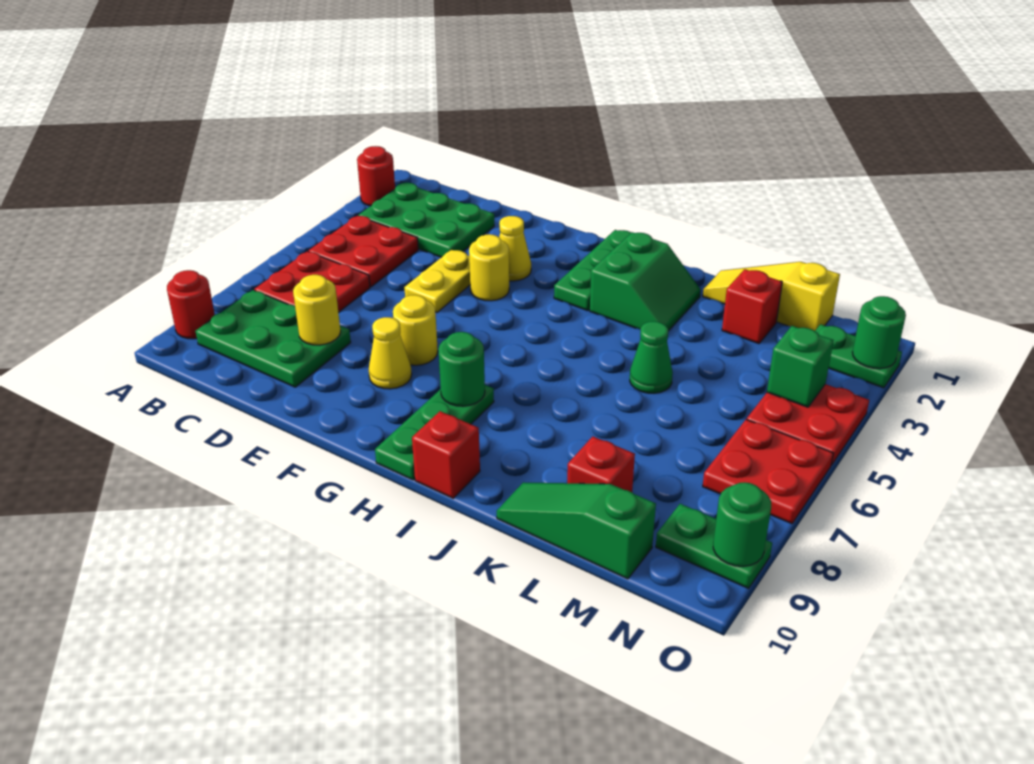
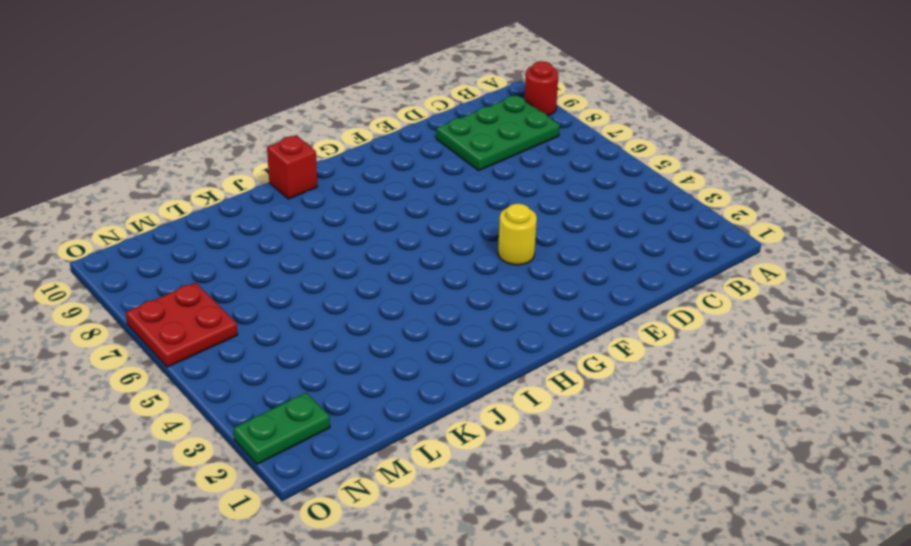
none -> red 1x1 round brick [357,146,395,206]
none -> green 2x3 plate [358,183,494,257]
none -> red 2x2 plate [309,216,418,287]

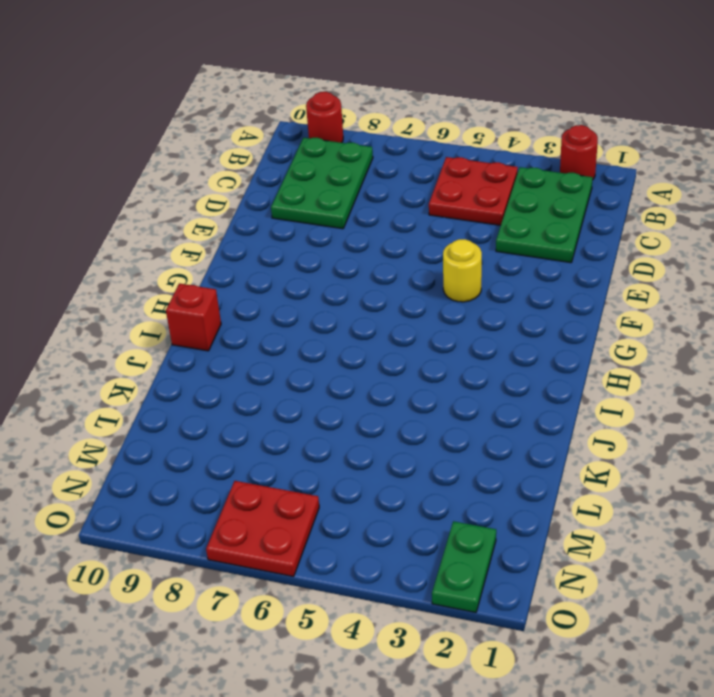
none -> red 2x2 plate [254,251,370,312]
none -> yellow 1x2 plate [404,250,470,312]
none -> yellow 1x1 cone [499,216,531,281]

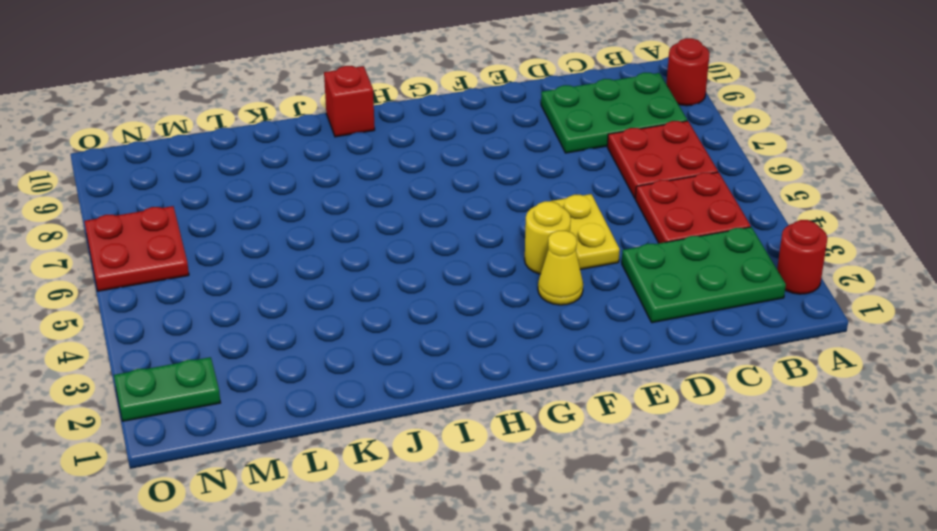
none -> yellow 1x1 round brick [393,295,438,365]
none -> yellow 1x1 cone [369,317,412,389]
none -> green 1x3 plate [554,230,631,311]

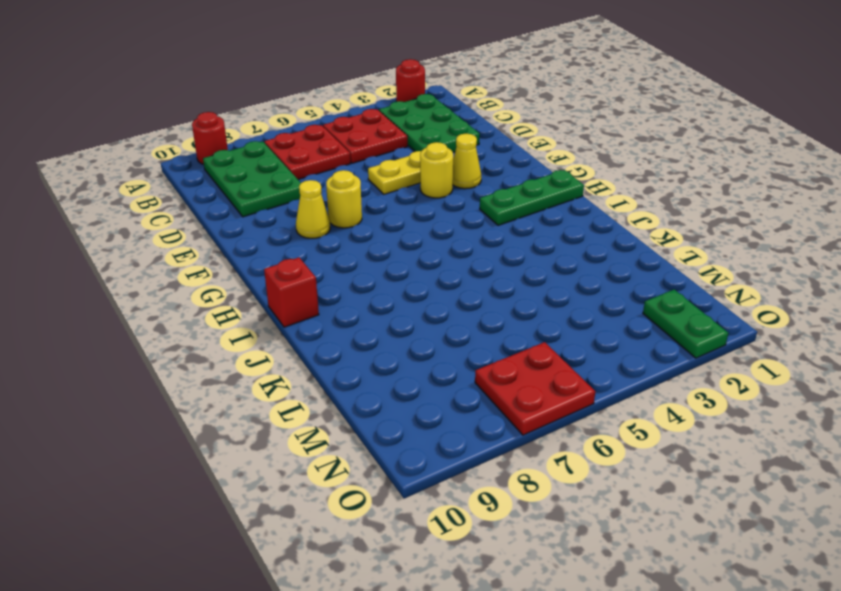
none -> green 1x3 plate [375,385,494,480]
none -> green 2x2 slope [590,232,701,331]
none -> yellow 1x3 slope [703,262,840,331]

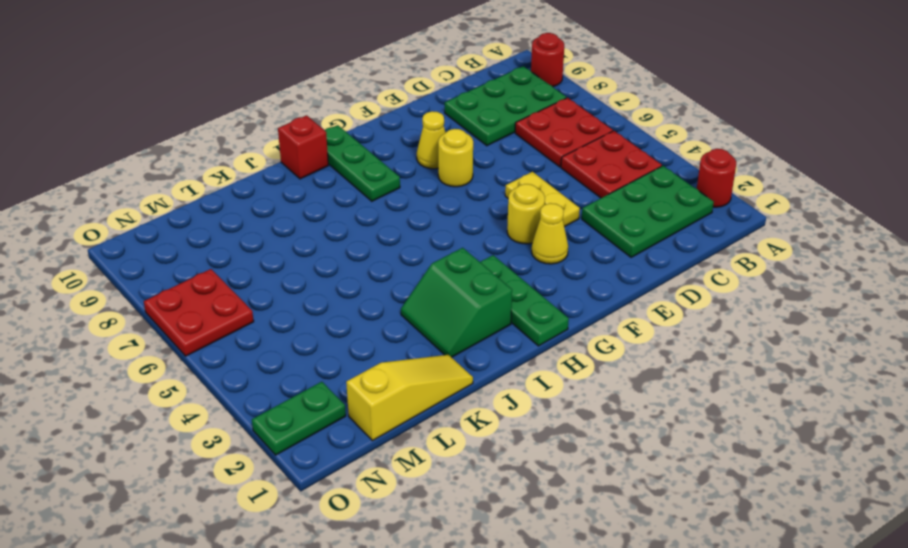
none -> green 1x1 cone [630,321,673,393]
none -> green 1x3 slope [497,482,656,579]
none -> red 1x1 brick [722,269,782,344]

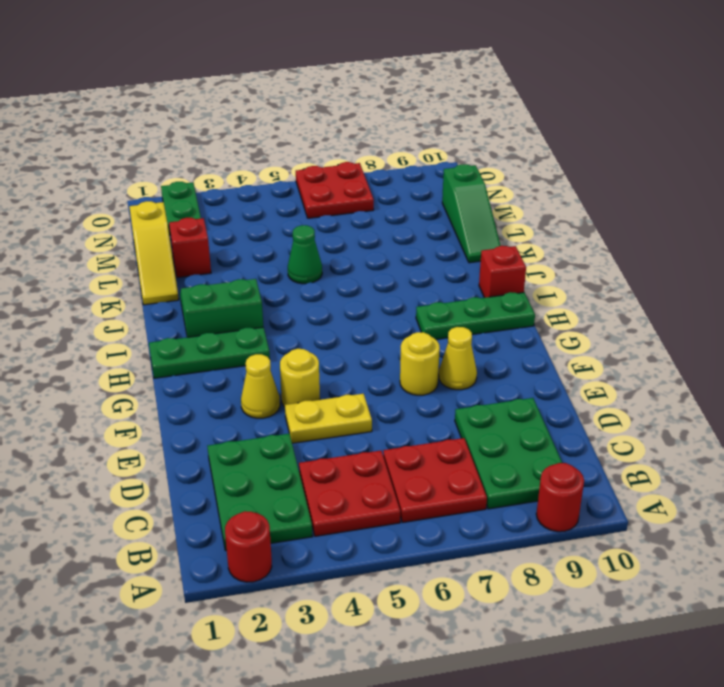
none -> red 1x1 brick [567,436,635,492]
none -> red 2x2 plate [747,384,869,465]
none -> green 1x2 plate [656,504,772,588]

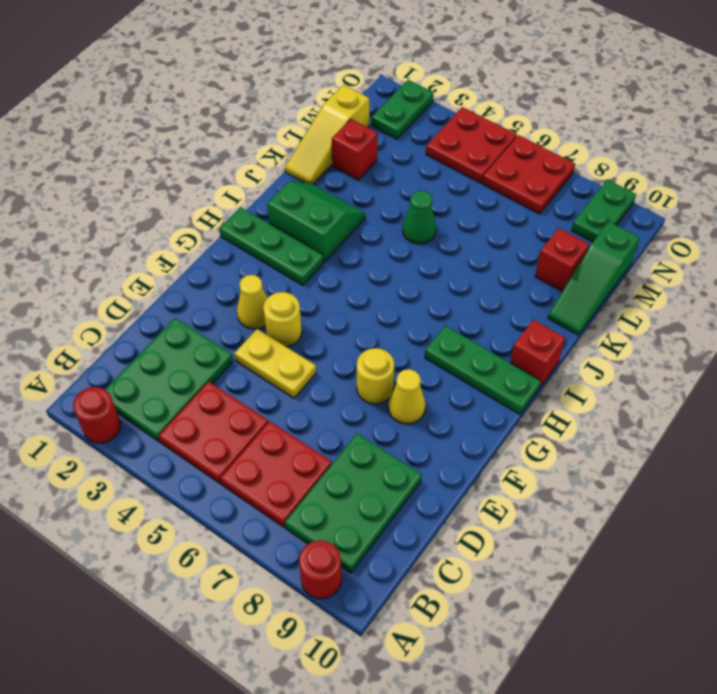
none -> yellow 1x1 round brick [293,275,341,345]
none -> green 1x1 round brick [438,332,485,406]
none -> green 1x1 brick [767,326,834,407]

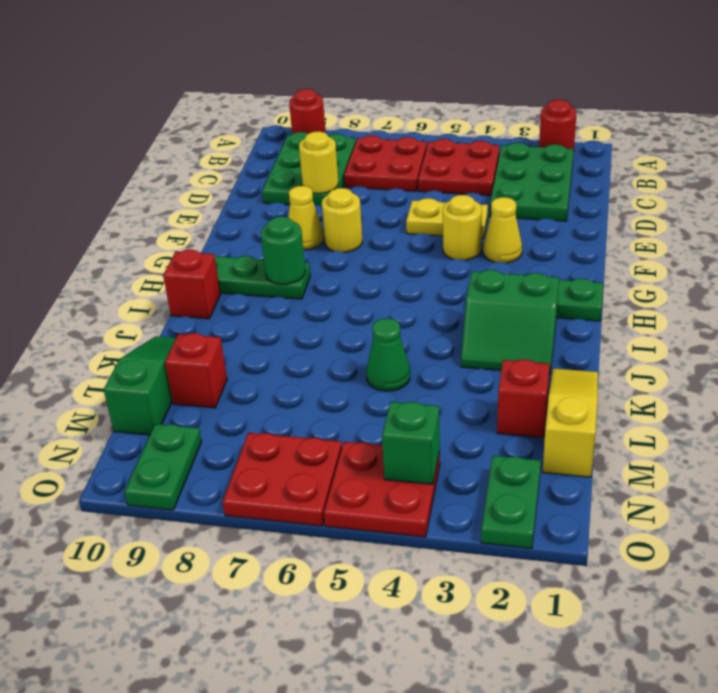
none -> green 1x1 round brick [853,296,906,369]
none -> green 1x1 round brick [713,482,771,566]

